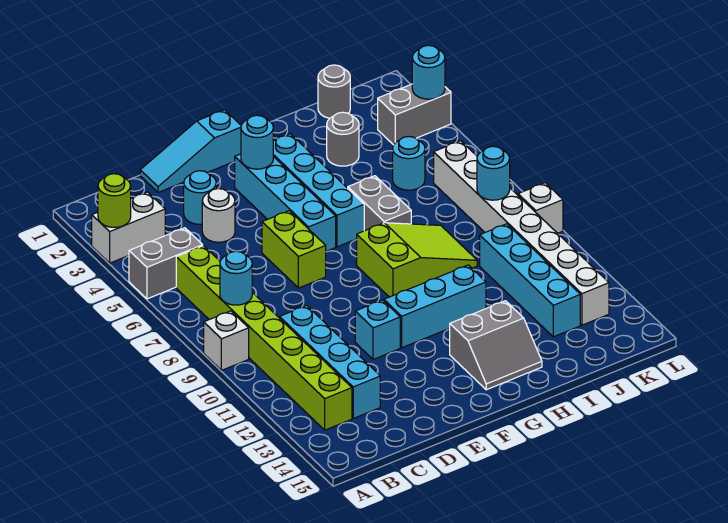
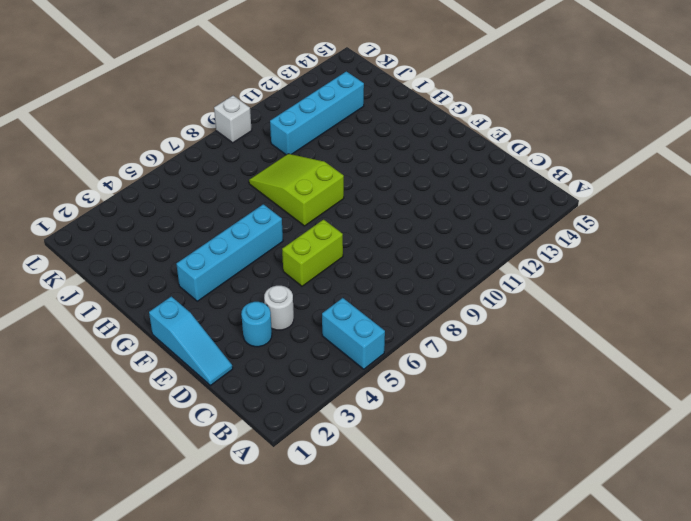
cyan 1x2 brick [322,298,385,369] -> grey 1x2 brick [129,228,203,299]
none -> white 1x2 brick [92,192,165,263]
none -> white 1x1 brick [204,311,249,370]
none -> lime 1x8 brick [176,246,352,430]

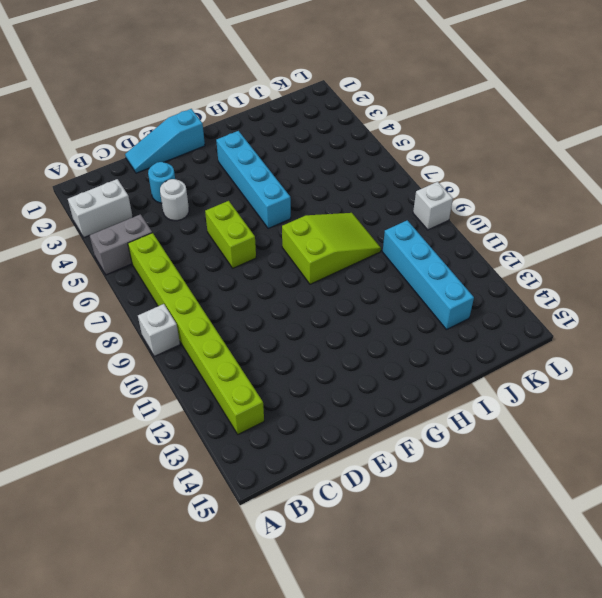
none -> cyan 1x4 brick [280,305,380,418]
none -> cyan 1x1 brick [355,300,400,359]
none -> cyan 1x4 brick [235,154,336,251]

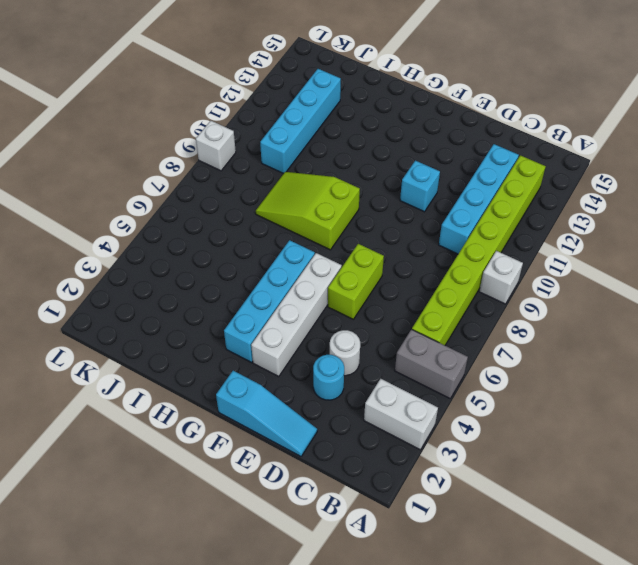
white 1x4 brick [251,253,342,377] -> cyan 1x4 brick [235,154,336,251]
none -> cyan 1x3 brick [384,265,486,348]
none -> grey 2x2 slope [450,301,542,390]
none -> grey 1x2 brick [348,176,411,231]

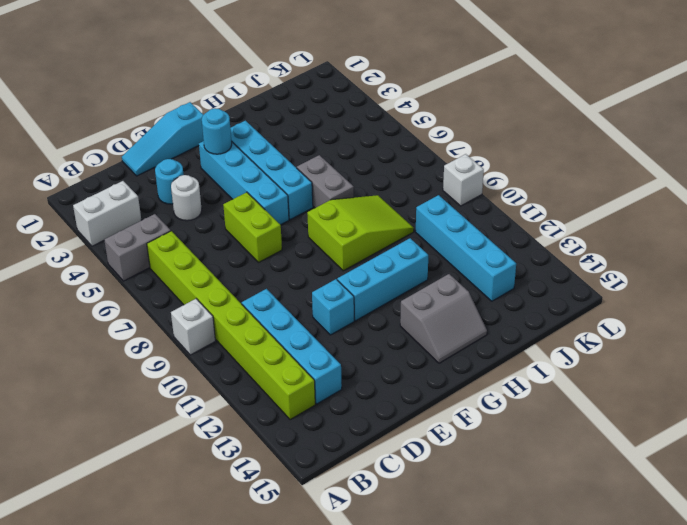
none -> grey 1x1 round brick [327,112,359,166]
none -> grey 1x1 round brick [318,65,350,118]
none -> cyan 1x1 round brick [393,136,425,190]

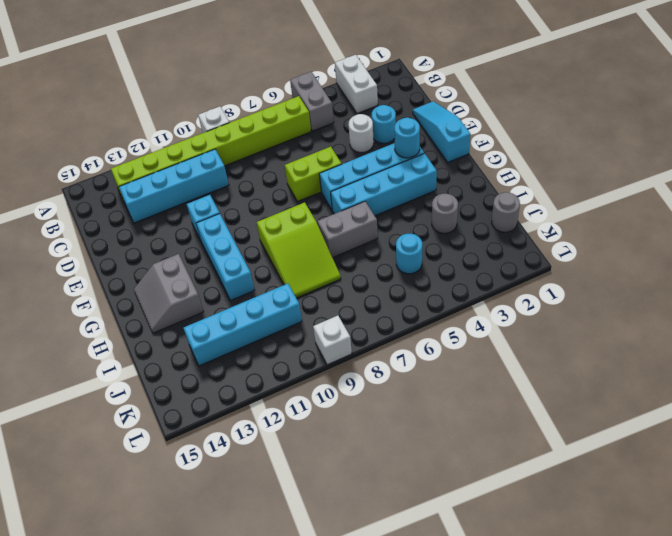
none -> grey 1x2 brick [378,84,451,145]
none -> white 1x8 brick [434,141,609,325]
none -> lime 1x1 round brick [98,174,131,227]

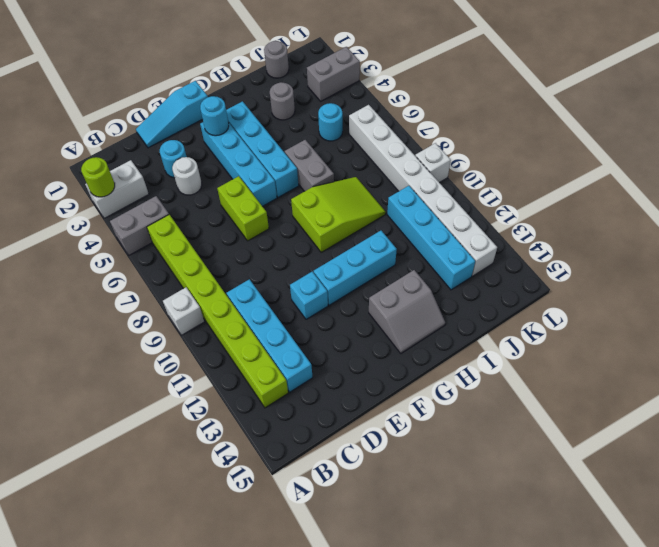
none -> cyan 1x1 round brick [220,251,252,305]
none -> cyan 1x1 round brick [477,146,510,200]
none -> cyan 1x1 round brick [412,45,445,99]

